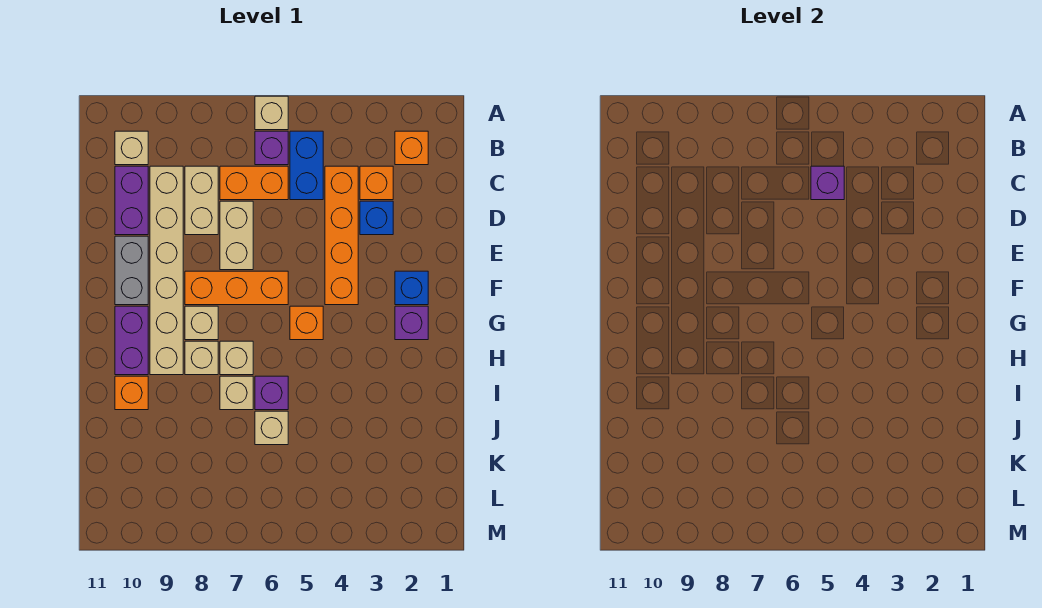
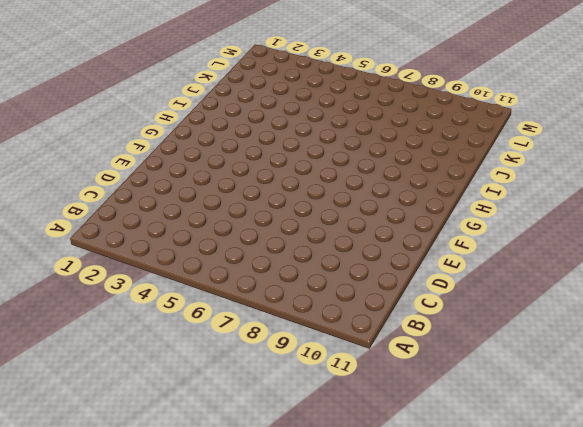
none -> tan 1x1 brick [255,96,288,130]
none -> orange 1x1 brick [395,131,428,165]
none -> blue 1x2 brick [290,131,323,200]

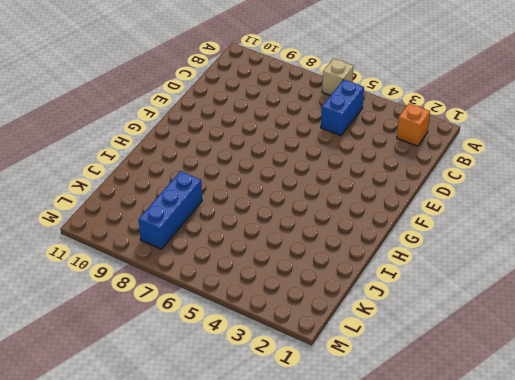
blue 1x3 brick [139,171,202,249] -> none
none -> purple 1x1 brick [255,131,288,165]
none -> tan 1x1 brick [115,131,148,165]
none -> orange 1x1 brick [360,166,393,200]

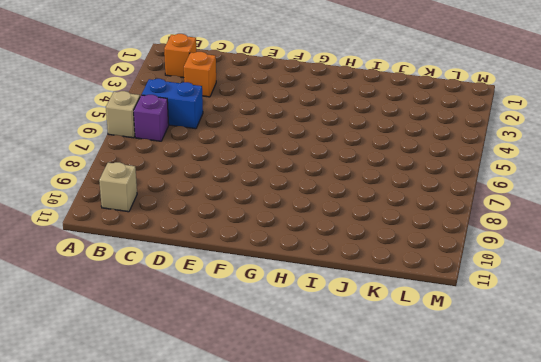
none -> orange 1x4 brick [325,166,358,305]
none -> orange 1x2 brick [220,166,288,200]
none -> tan 1x2 brick [185,166,218,235]

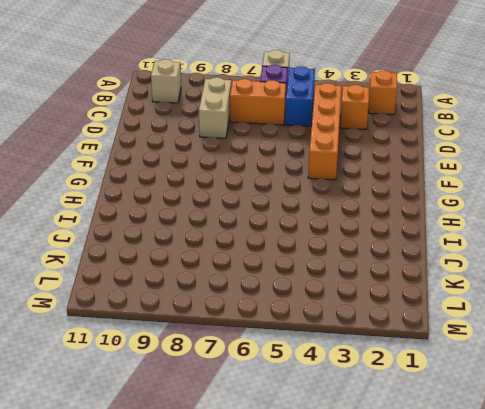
none -> tan 1x6 brick [150,166,183,375]
none -> purple 1x2 brick [115,166,148,235]
none -> blue 1x1 brick [360,201,393,235]

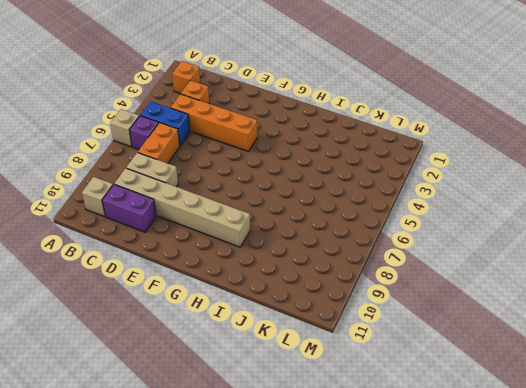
none -> blue 1x1 brick [360,201,393,235]
none -> tan 1x2 brick [220,201,253,270]
none -> grey 1x2 brick [115,236,148,305]

